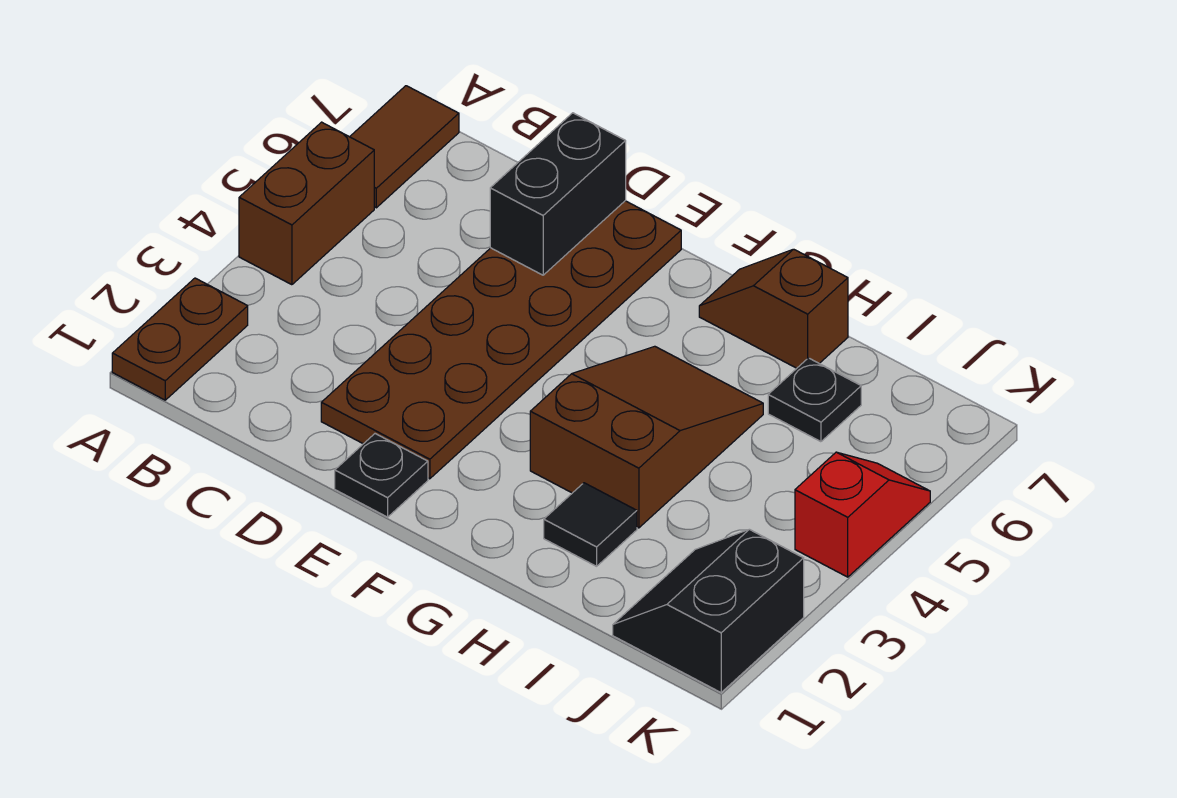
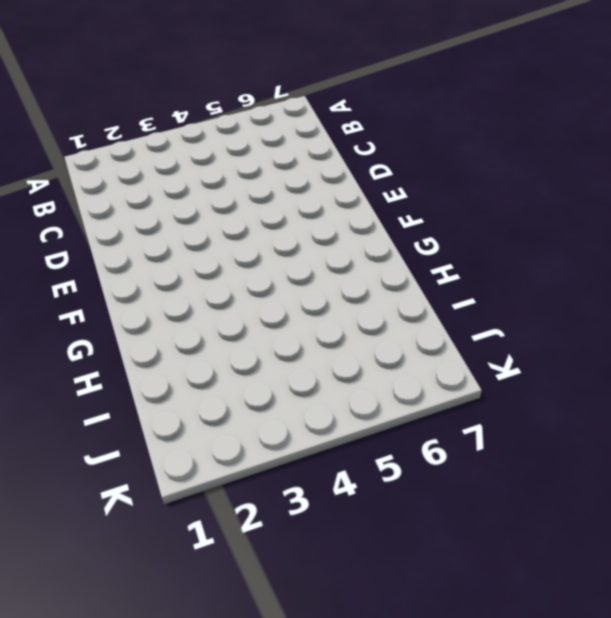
none -> brown 1x2 plate [112,278,248,400]
none -> brown 1x2 brick [239,122,374,285]
none -> brown 1x2 tile [350,86,459,208]

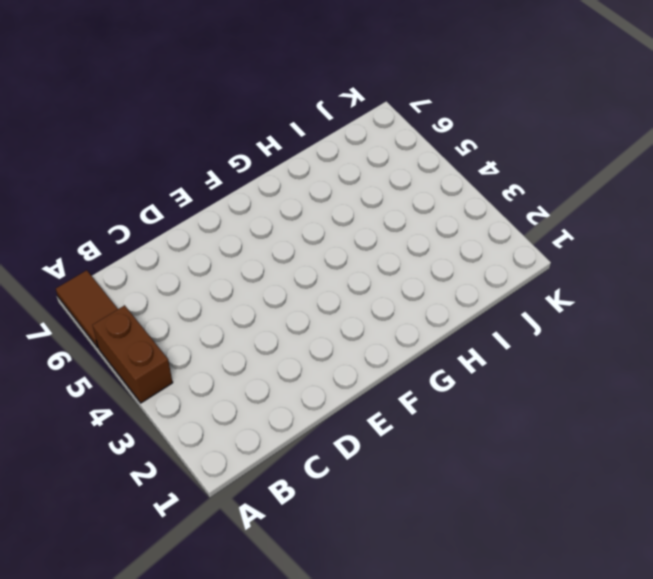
none -> brown 1x2 plate [112,278,248,400]
none -> brown 2x6 plate [321,201,681,479]
none -> black 1x1 plate [335,434,428,517]

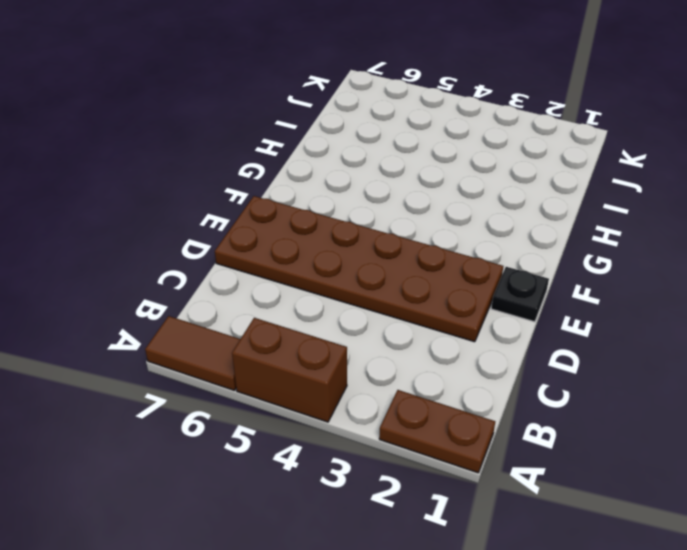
none -> brown 2x3 slope [530,346,763,528]
none -> brown 1x2 slope [699,249,848,368]
none -> black 1x1 tile [544,483,637,566]

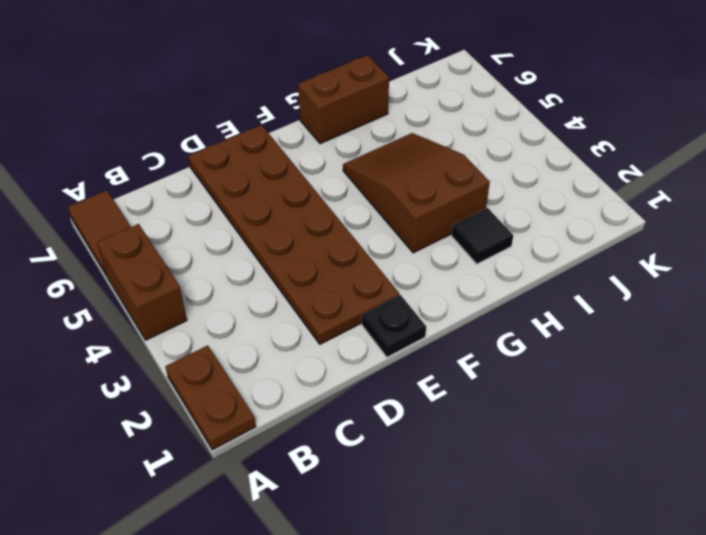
brown 1x2 brick [298,55,389,144] -> brown 1x2 slope [699,249,848,368]
none -> black 1x1 plate [768,358,861,442]
none -> black 2x2 slope [613,529,804,692]
none -> red 1x2 slope [795,452,930,577]

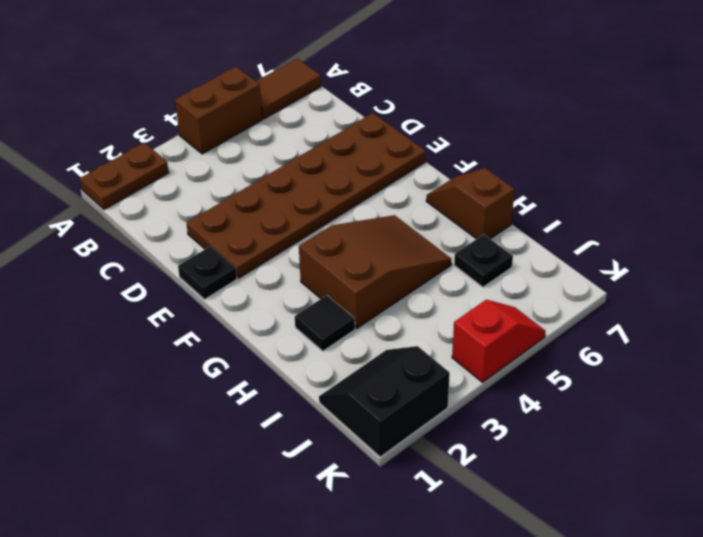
none -> black 1x2 brick [490,113,626,275]

